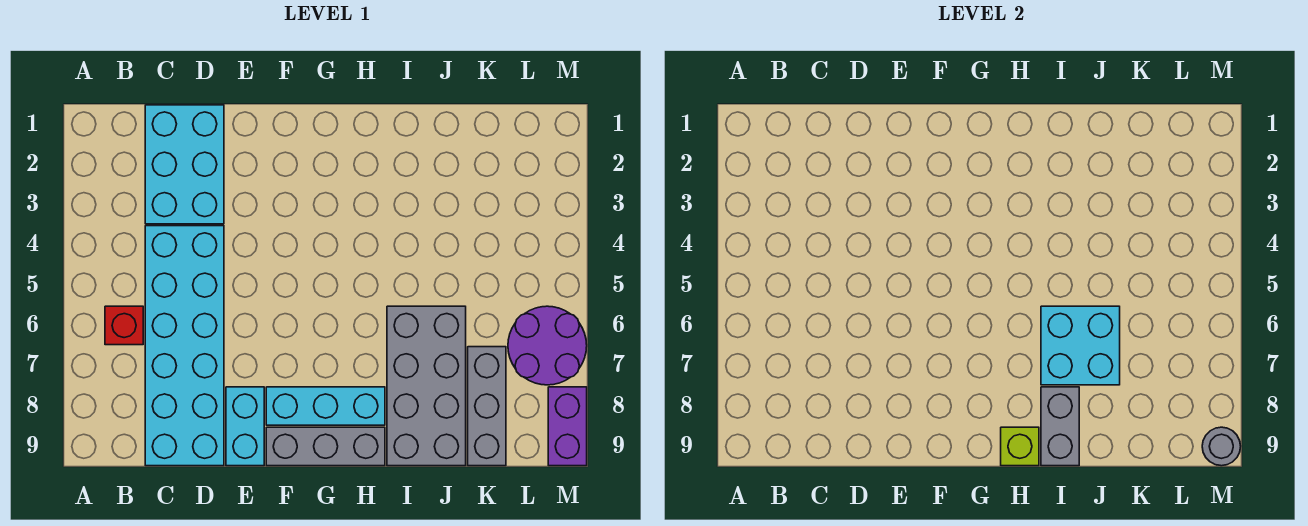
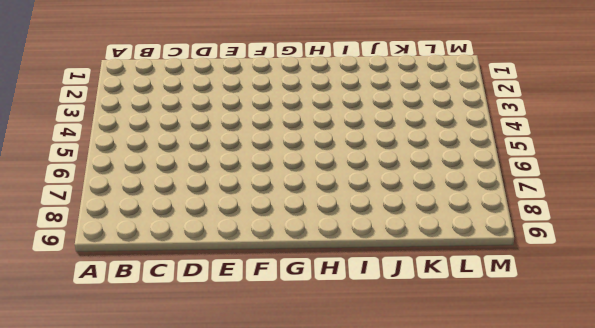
none -> red 1x1 brick [105,306,143,345]
none -> cyan 2x3 brick [145,105,224,224]
none -> cyan 2x6 brick [145,226,224,466]

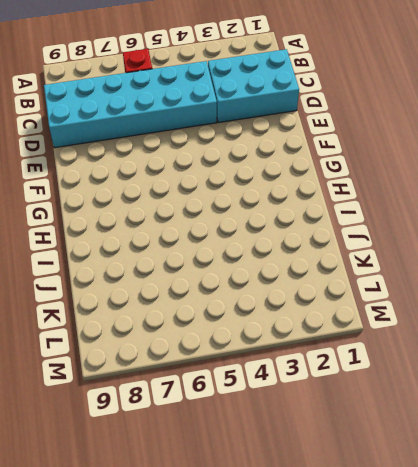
none -> cyan 1x2 brick [226,387,264,466]
none -> cyan 1x3 brick [266,387,385,425]
none -> grey 1x3 brick [266,427,385,466]

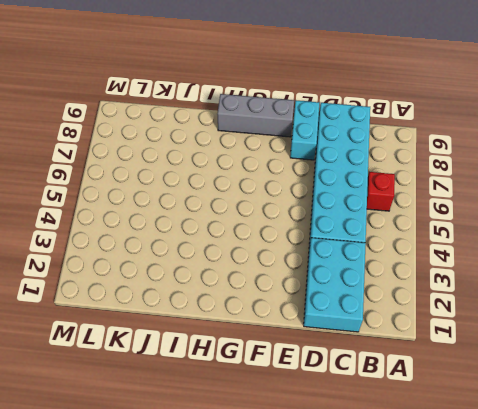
none -> cyan 1x3 brick [266,387,385,425]
none -> grey 2x4 brick [387,306,466,466]
none -> grey 1x3 brick [468,347,506,466]

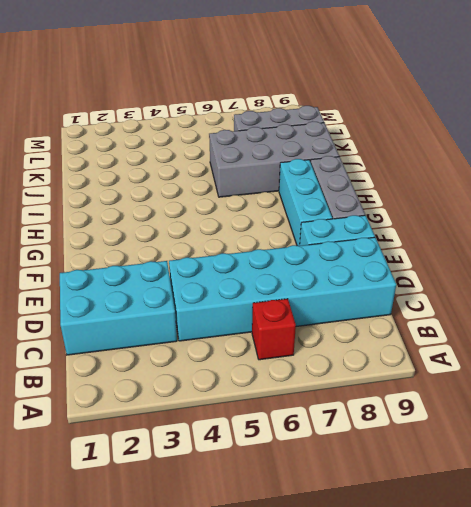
none -> purple 2x2 round brick [508,306,587,385]
none -> purple 1x2 brick [548,387,587,466]
none -> lime 1x1 brick [1001,427,1039,466]

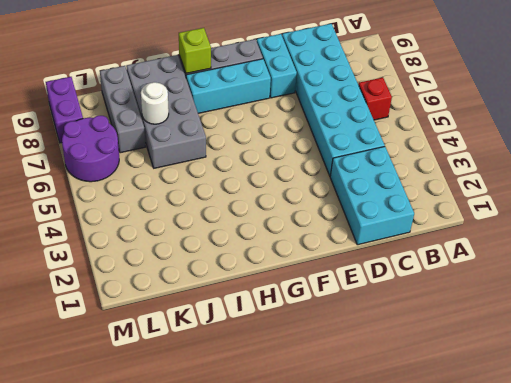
white 1x1 round brick [141,82,169,124] -> cyan 2x2 brick [1041,306,1120,385]
none -> grey 1x2 brick [1041,387,1079,466]
none -> grey 1x1 round brick [1202,427,1241,466]

